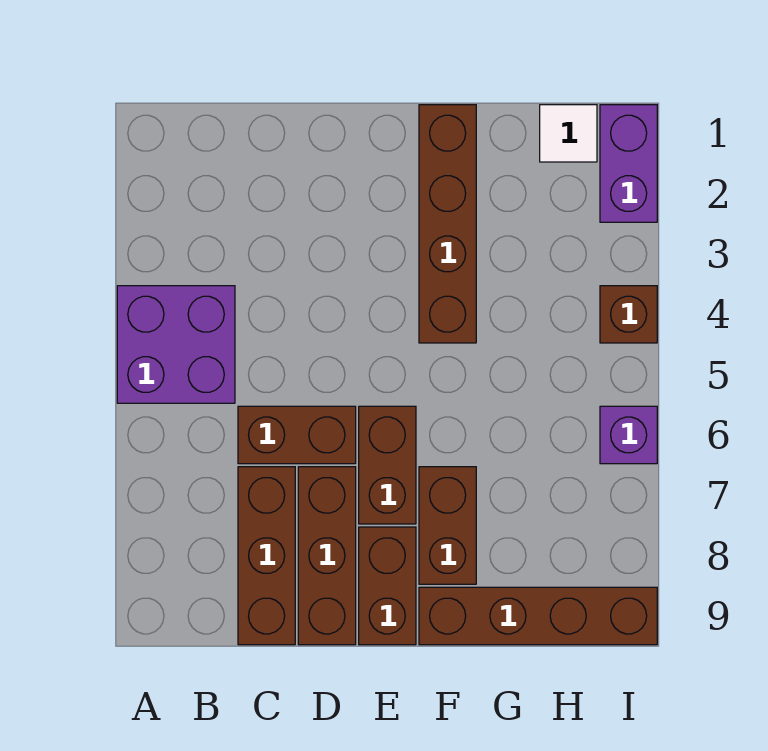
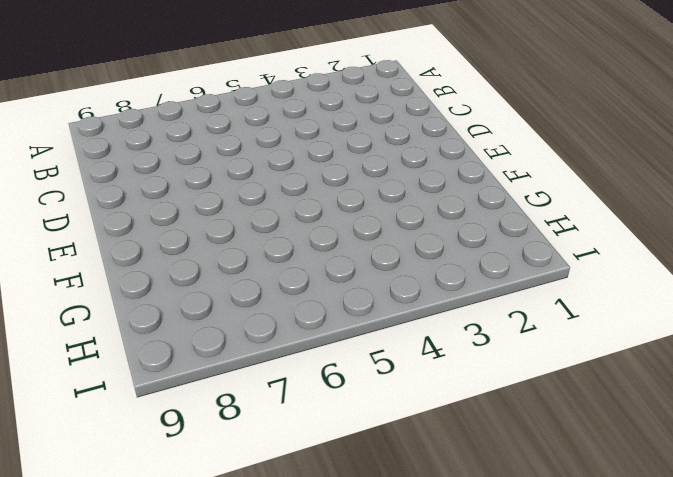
none -> purple 2x2 brick [117,286,235,403]
none -> brown 1x2 brick [238,406,356,464]
none -> brown 1x3 brick [238,467,295,645]

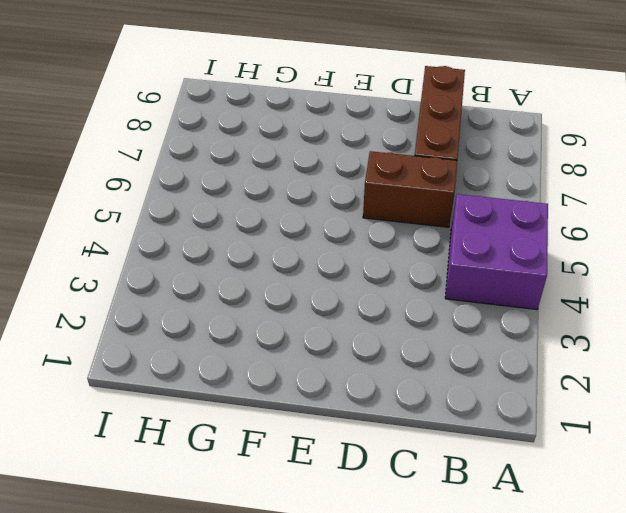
none -> brown 1x3 brick [298,467,356,645]
none -> brown 1x2 brick [359,406,416,524]
none -> brown 1x2 brick [359,527,416,645]

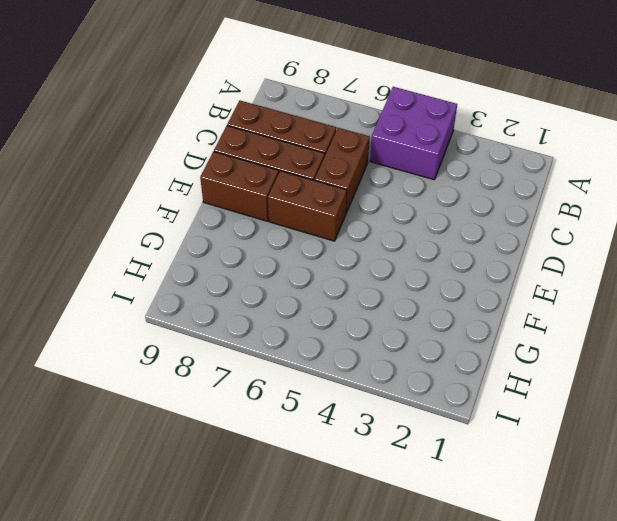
none -> brown 1x4 brick [419,105,476,343]
none -> brown 1x2 brick [419,467,476,584]
none -> brown 1x4 brick [419,587,657,645]

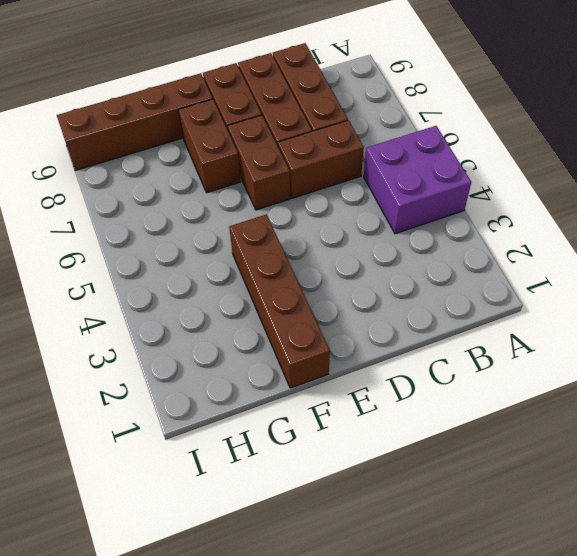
none -> white 1x1 tile [540,105,597,162]
none -> purple 1x2 brick [600,105,657,222]
none -> brown 1x1 brick [600,286,657,343]

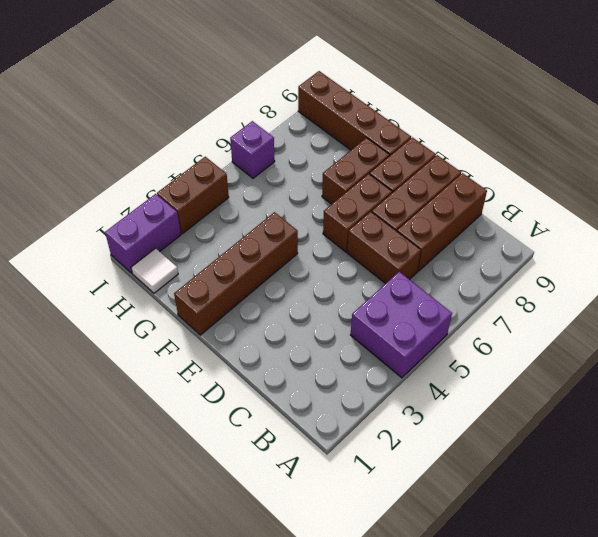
brown 1x2 brick [157,157,229,234] -> brown 1x1 brick [600,286,657,343]

